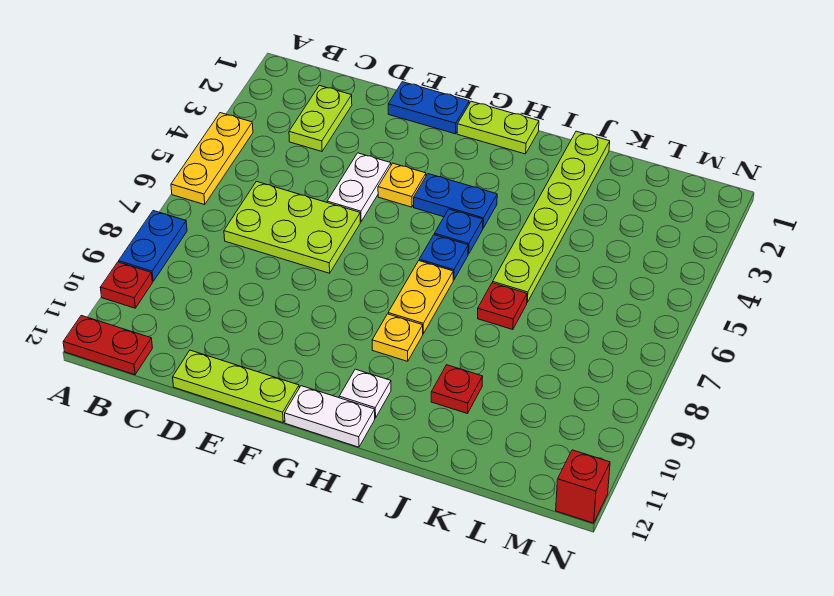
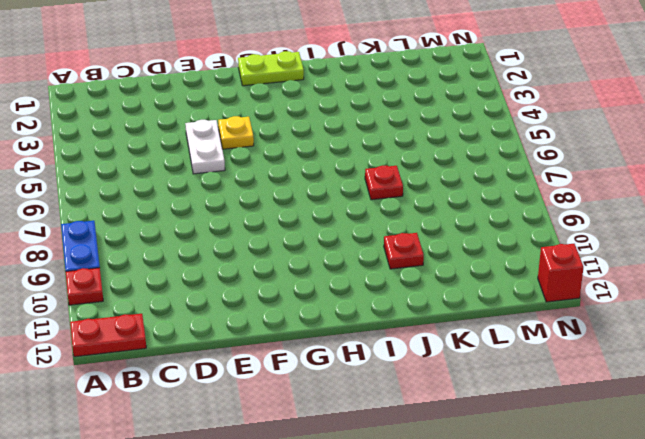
none -> yellow 1x3 plate [171,113,253,205]
none -> lime 1x2 plate [289,85,352,151]
none -> lime 2x3 plate [224,181,360,273]

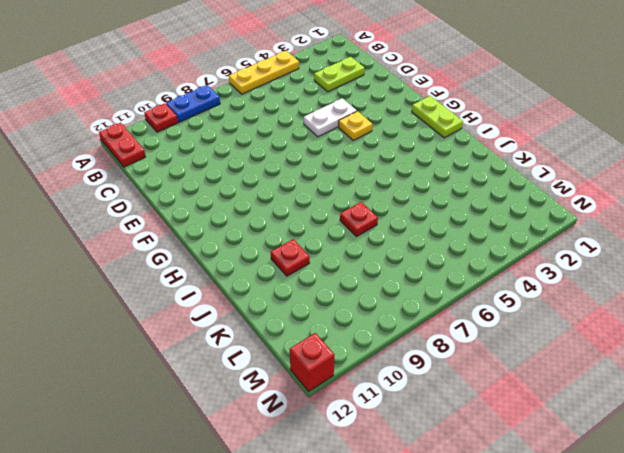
none -> lime 2x3 plate [224,181,360,273]
none -> lime 1x3 plate [173,350,299,423]
none -> blue 1x2 plate [388,82,469,134]

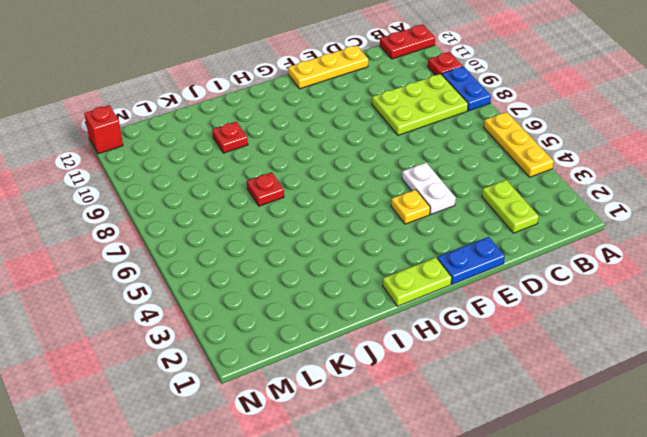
lime 2x3 plate [372,74,468,135] -> lime 2x3 plate moved to [224,181,360,273]
yellow 1x3 plate [288,45,368,89] -> lime 1x3 plate [173,350,299,423]
none -> blue 1x2 plate [414,174,497,228]
none -> white 1x2 plate [285,386,375,447]
none -> blue 1x1 plate [434,209,483,254]

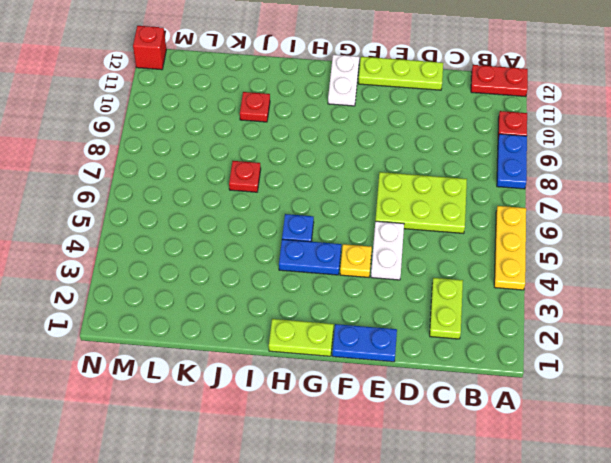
white 1x2 plate [328,55,359,106] -> white 1x2 plate turned to [285,386,375,447]
none -> blue 1x1 plate [419,235,468,280]
none -> yellow 1x2 plate [388,261,453,334]
none -> yellow 1x1 plate [372,314,423,361]

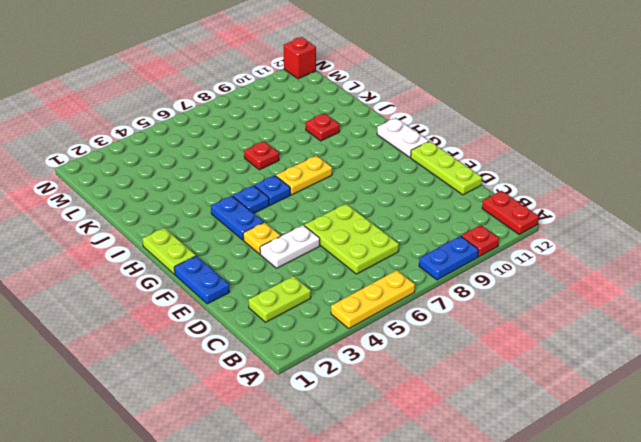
none -> yellow 1x1 plate [372,314,423,361]
none -> white 1x1 plate [339,369,391,418]
none -> lime 1x6 plate [493,131,610,302]

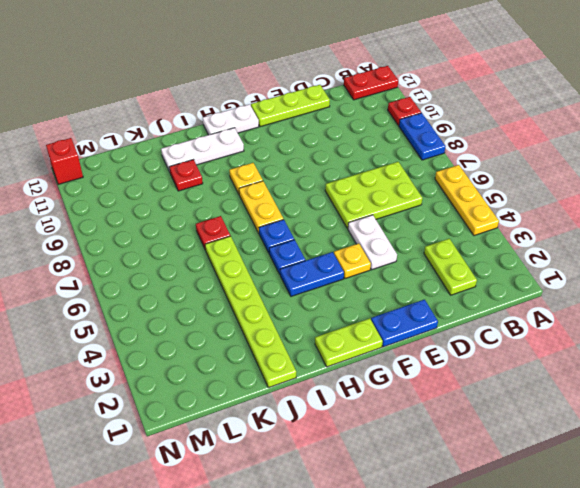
white 1x3 plate [161,128,244,172] -> white 1x1 plate [339,369,391,418]

